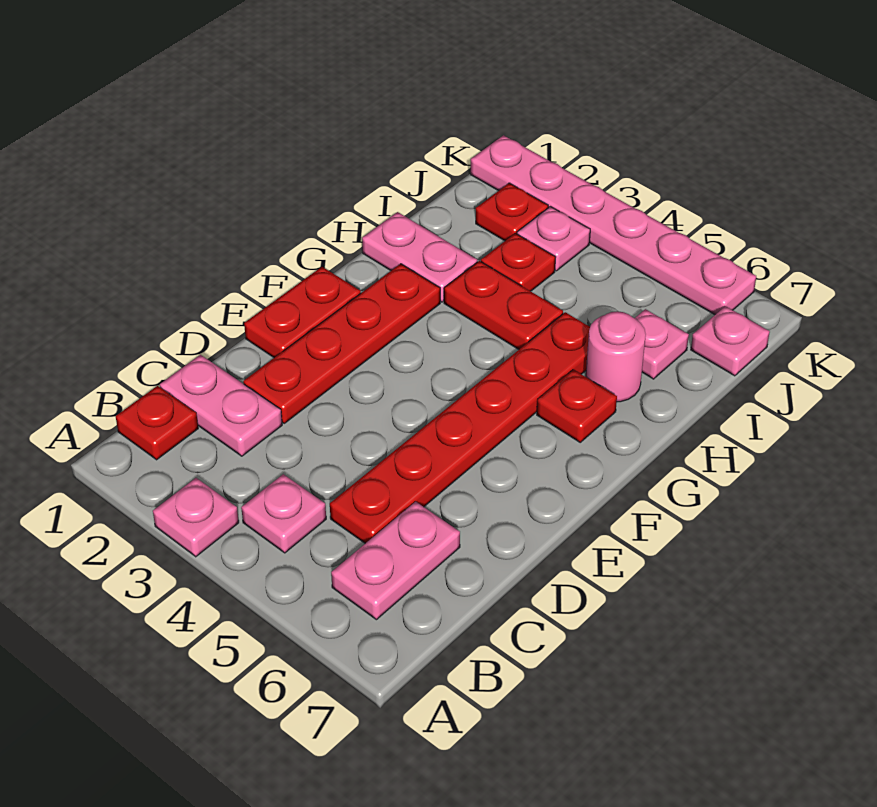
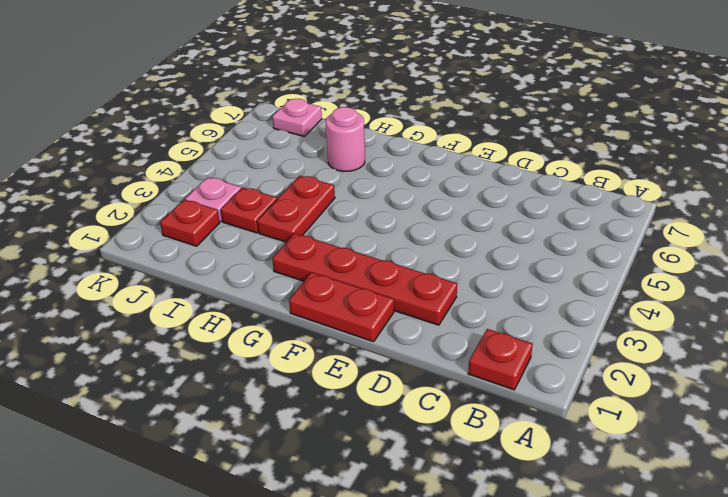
none -> pink 1x1 plate [153,478,239,557]
none -> pink 1x1 plate [241,474,326,553]
none -> pink 1x2 plate [331,502,460,620]

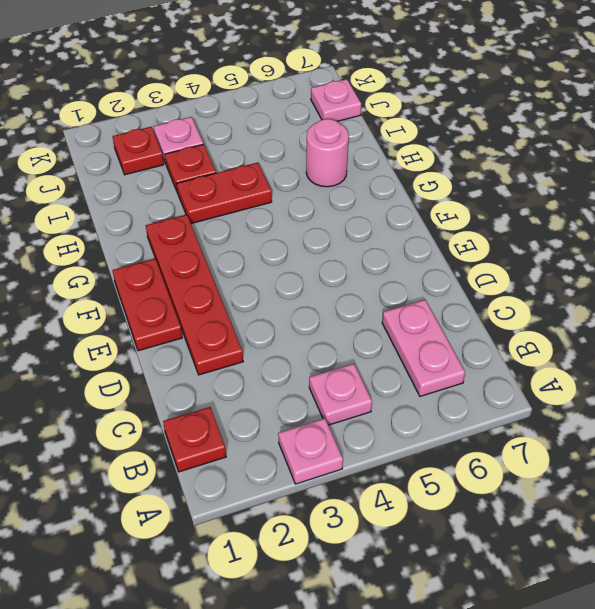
none -> pink 1x2 plate [160,355,282,456]
none -> red 1x6 plate [330,312,590,543]
none -> red 1x1 plate [537,370,617,442]

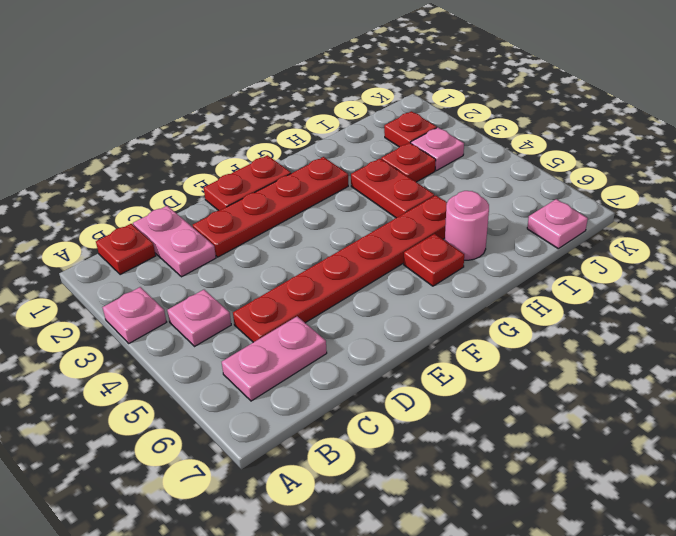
none -> pink 1x2 plate [362,212,477,302]
none -> pink 1x1 plate [635,309,689,379]
none -> pink 1x6 plate [471,135,756,315]

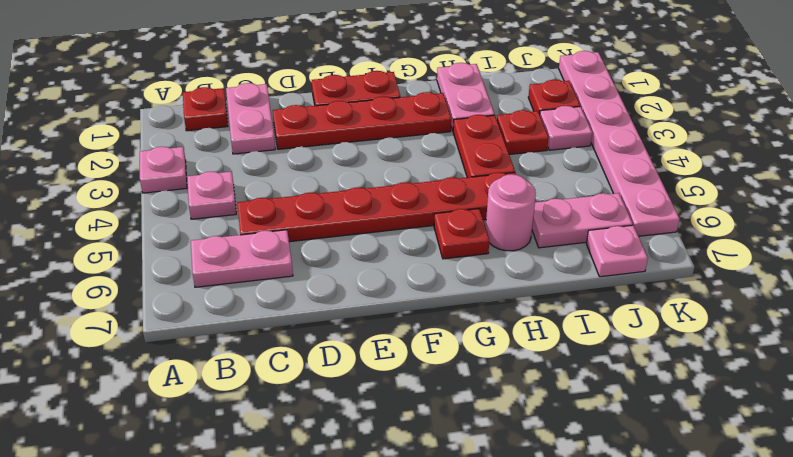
pink 1x2 plate [532,193,633,248] -> pink 1x1 plate [635,309,689,379]

